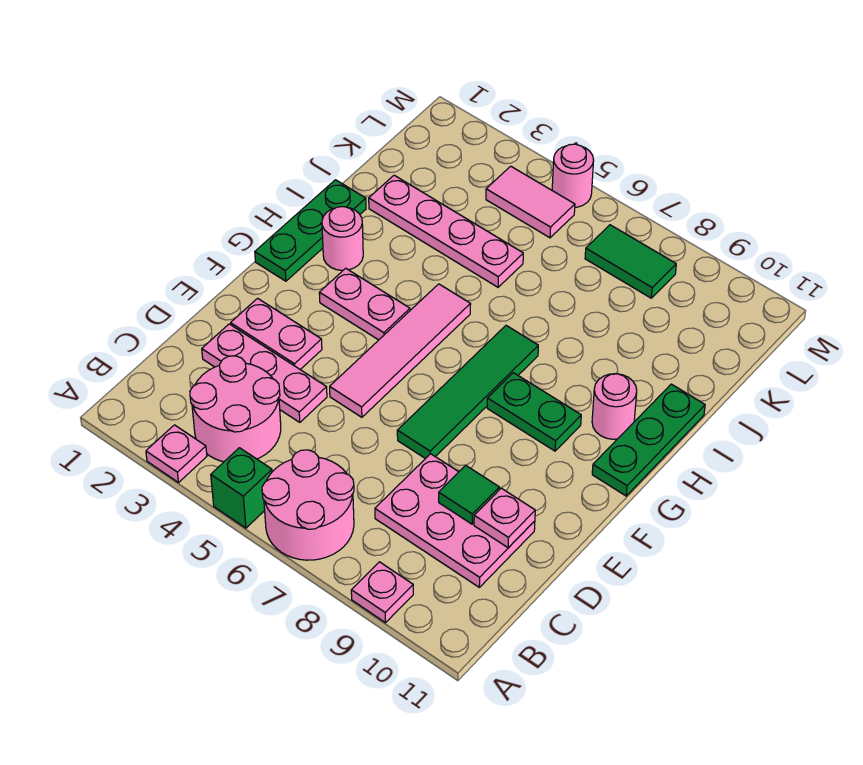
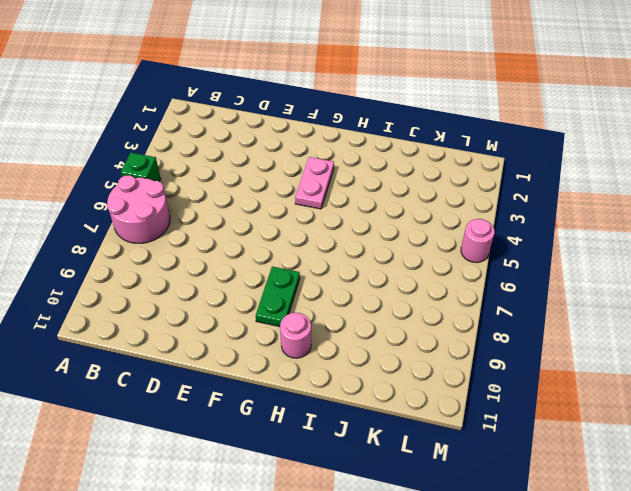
none -> pink 1x1 plate [146,425,207,482]
none -> pink 1x1 plate [351,562,413,623]
none -> pink 2x2 round brick [190,356,281,462]

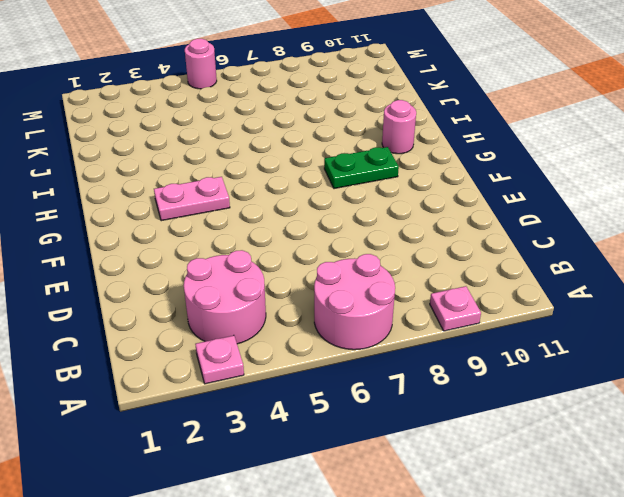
none -> green 1x1 brick [211,448,272,528]
none -> pink 2x3 plate [375,454,535,587]
none -> pink 1x3 plate [202,324,327,422]

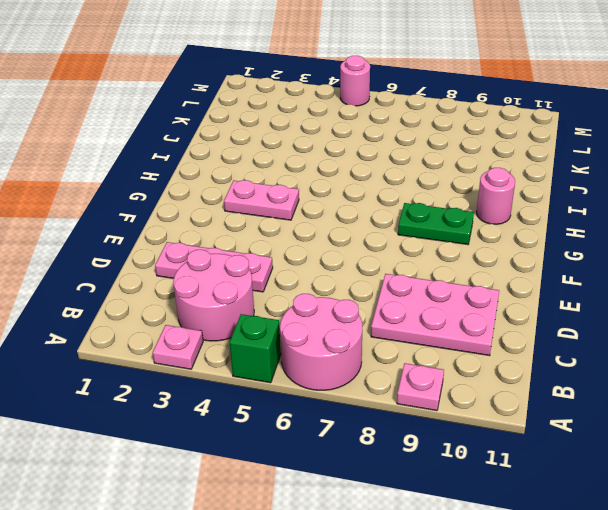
none -> pink 1x2 plate [231,298,322,370]
none -> pink 1x4 tile [330,284,471,417]
none -> green 1x4 tile [397,326,538,459]

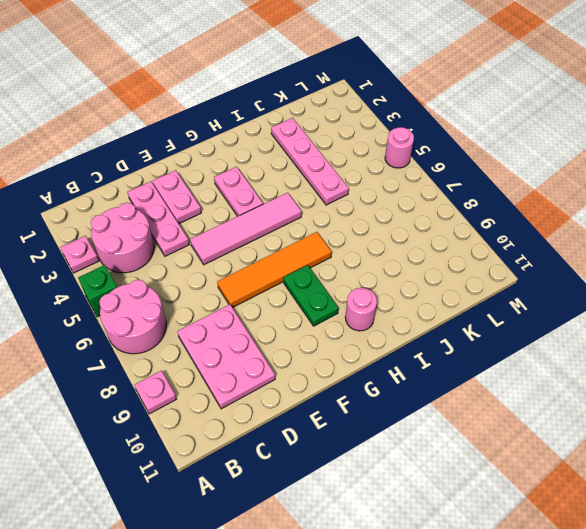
orange 1x4 tile [217,232,332,308] -> green 1x4 tile [397,326,538,459]
none -> green 1x3 plate [255,180,366,281]
none -> green 1x3 plate [592,384,705,496]
none -> pink 1x1 round brick [322,207,363,270]

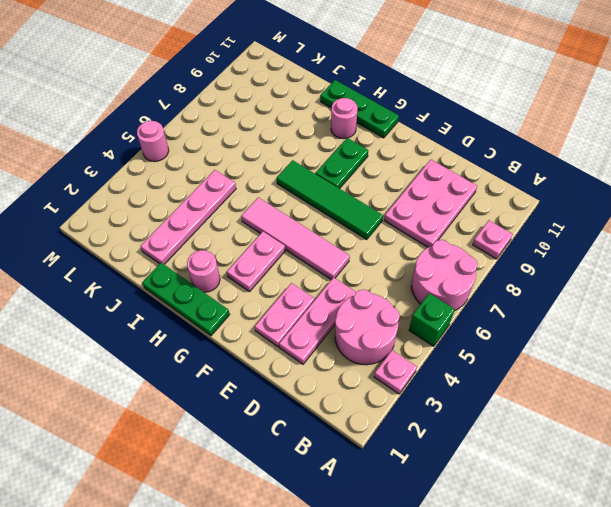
none -> pink 1x2 tile [486,166,575,238]
none -> green 1x2 tile [585,225,676,298]
none -> green 1x1 tile [439,465,499,524]

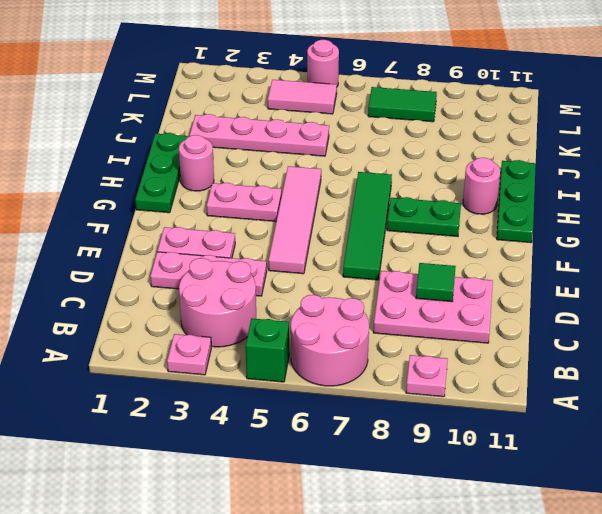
none -> pink 1x1 plate [474,488,535,548]

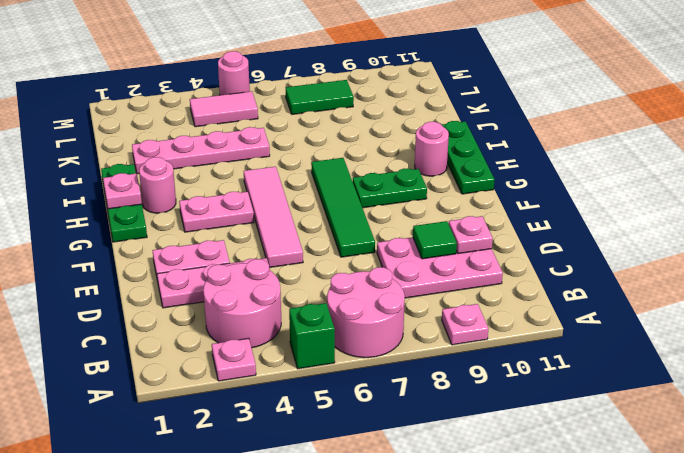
pink 1x1 plate [103,173,142,209] -> none

